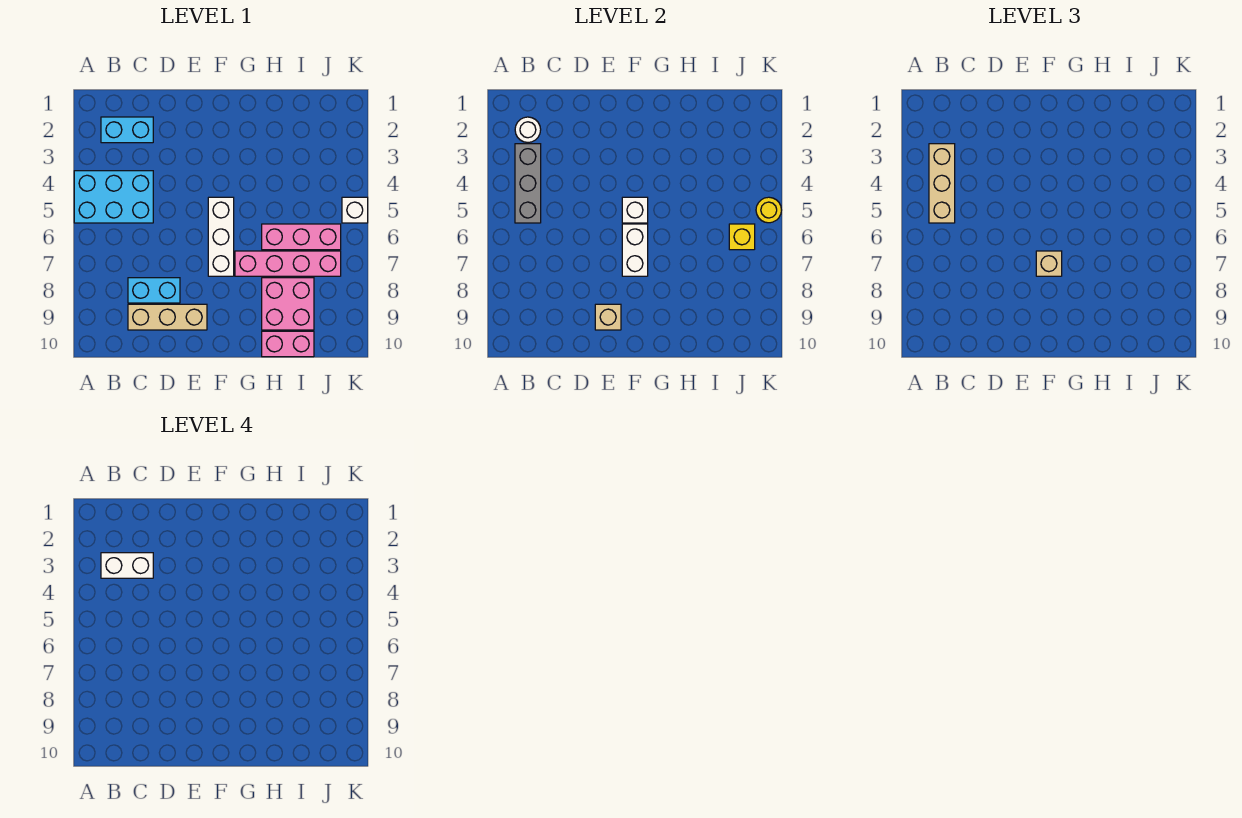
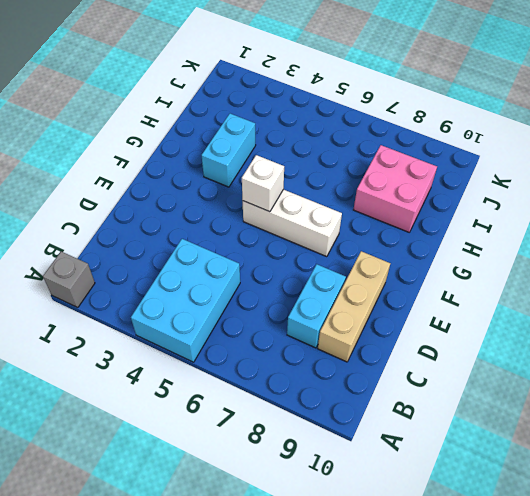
grey 1x1 brick [43,252,95,308] -> none
cyan 1x2 brick [202,114,256,187] -> cyan 1x2 brick moved to [101,117,153,143]
none -> pink 1x4 brick [235,251,341,276]
none -> pink 1x3 brick [262,224,341,250]
none -> pink 1x2 brick [262,331,314,357]

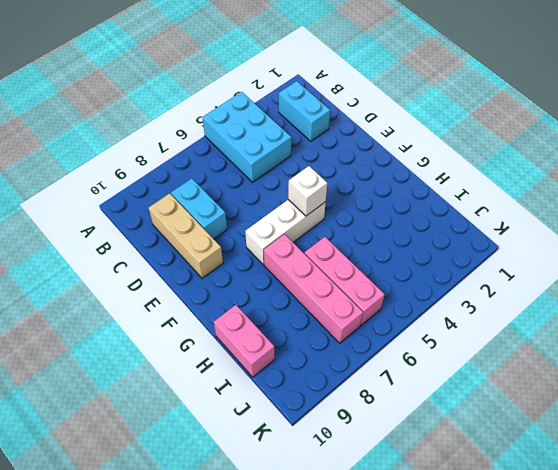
none -> pink 2x2 brick [262,278,314,330]
none -> white 1x1 brick [342,197,368,223]
none -> white 1x1 round brick [515,117,541,142]

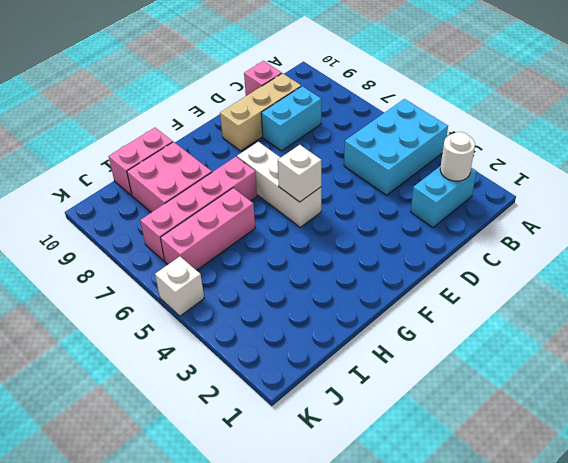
pink 1x1 brick [244,61,282,96] -> none
none -> grey 1x3 brick [515,144,541,223]
none -> tan 1x1 brick [595,304,621,330]
none -> white 1x2 brick [622,224,648,276]

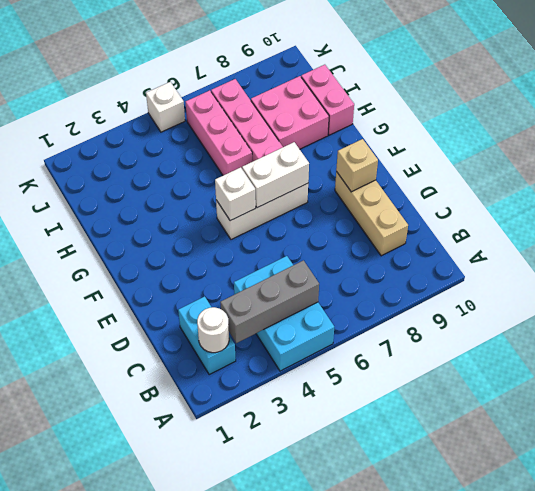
none -> cyan 1x2 brick [128,278,180,303]
none -> yellow 1x1 brick [729,224,755,250]
none -> yellow 1x1 round brick [756,197,781,223]

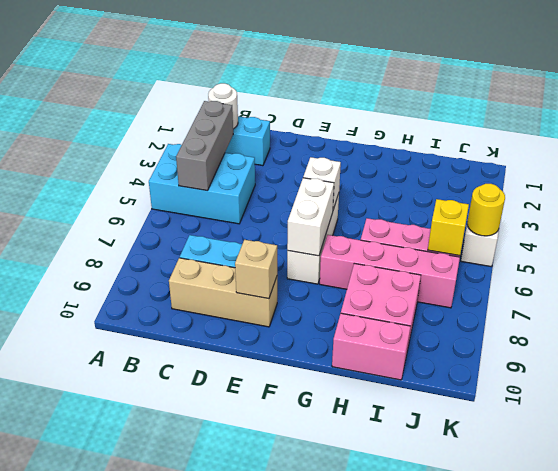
none -> tan 1x3 brick [929,144,955,223]
none -> tan 1x1 brick [1036,251,1062,276]
none -> white 1x2 brick [101,553,153,578]

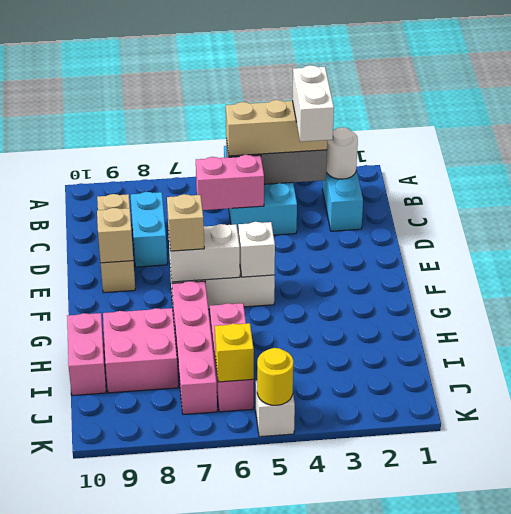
pink 1x2 brick [196,155,264,210] -> none

